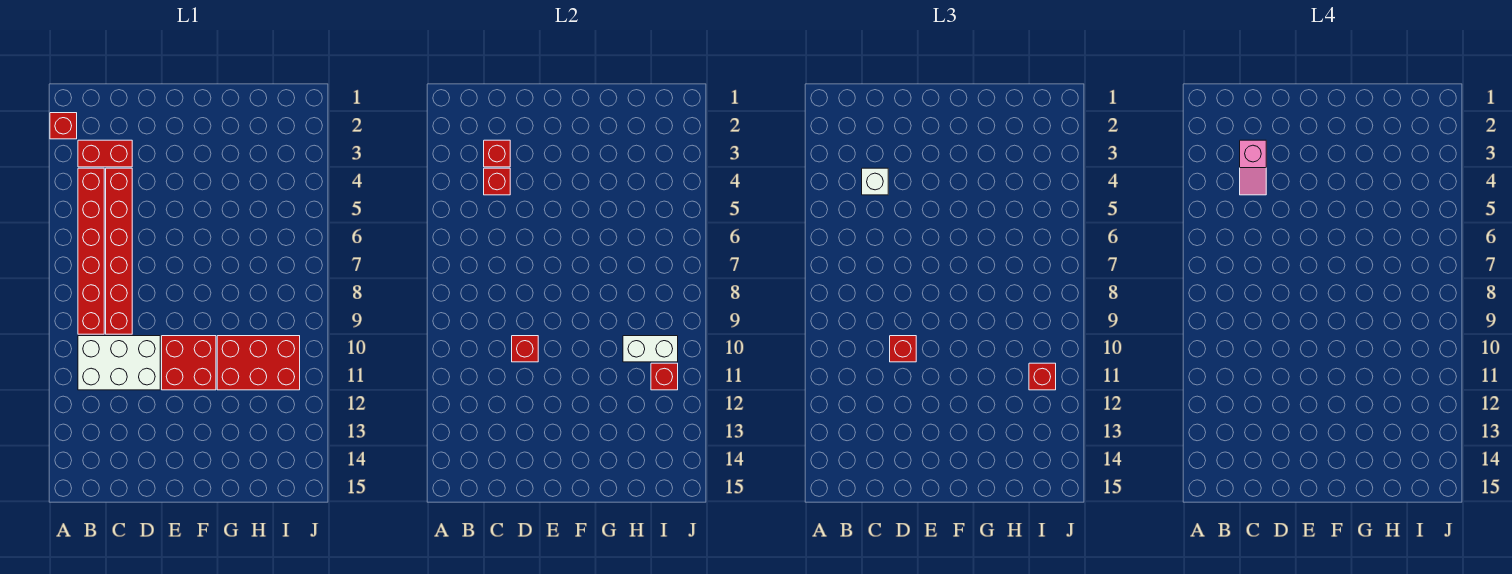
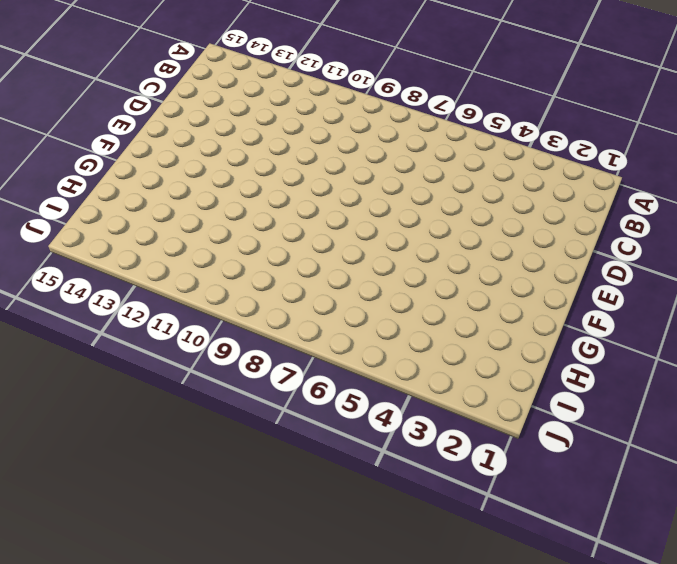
none -> red 1x1 brick [50,113,77,139]
none -> red 1x2 brick [78,140,132,167]
none -> red 1x6 brick [78,168,104,334]

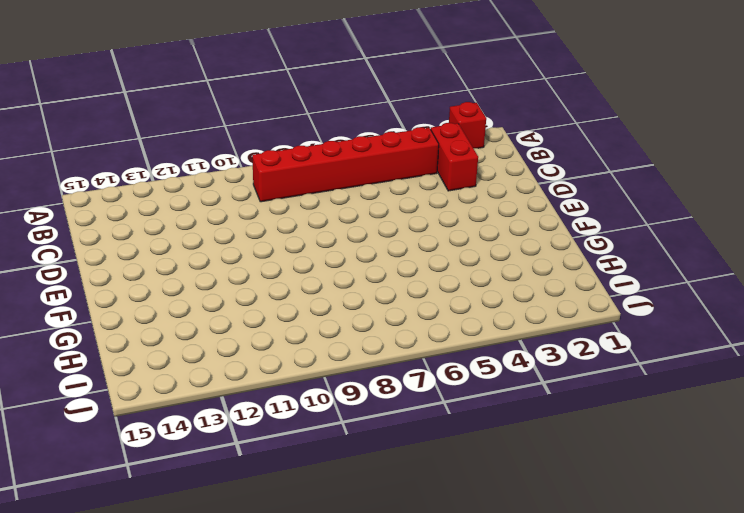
none -> white 2x3 brick [78,336,160,390]
none -> red 1x6 brick [106,168,132,334]
none -> red 2x2 brick [162,336,216,390]

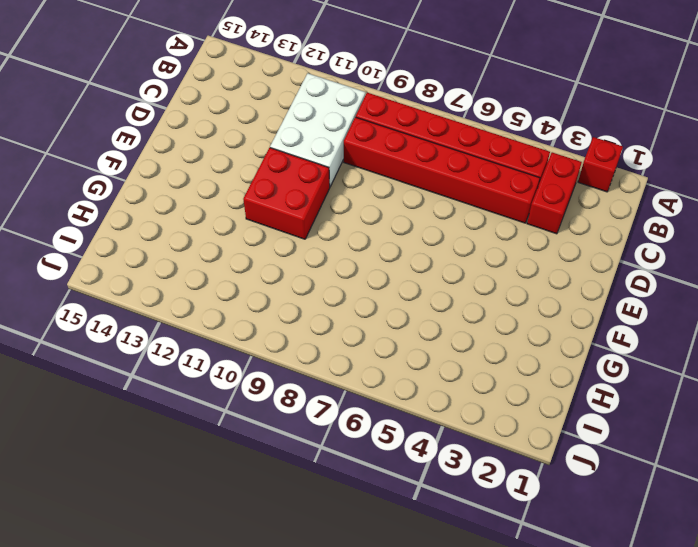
none -> red 2x3 brick [217,336,300,390]
none -> red 1x1 brick [484,140,510,167]
none -> red 1x1 brick [484,168,510,195]

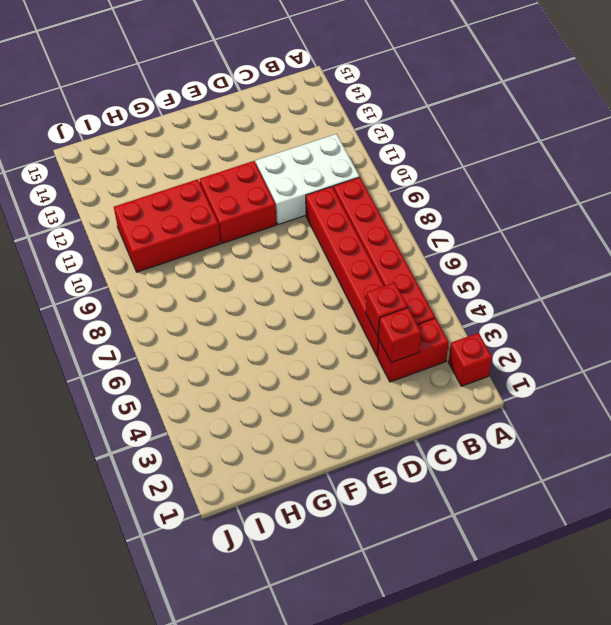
none -> red 1x1 brick [512,336,538,362]
none -> white 1x2 brick [623,336,678,362]
none -> red 1x1 brick [651,363,678,390]

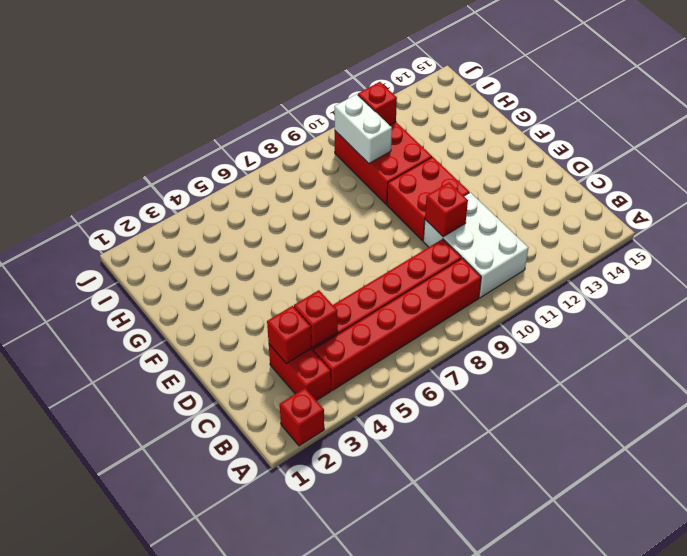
none -> white 1x1 brick [862,168,888,195]
none -> red 1x1 brick [890,336,916,362]
none -> red 1x1 brick [1029,363,1056,390]

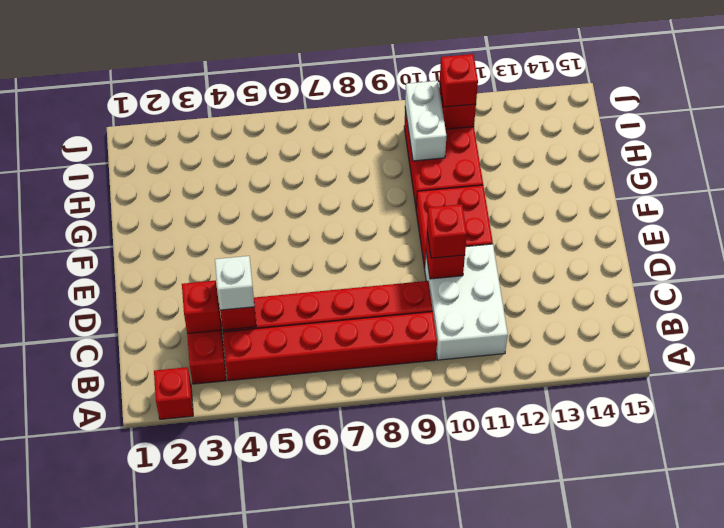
none -> pink 1x2 slope [1240,140,1266,195]

